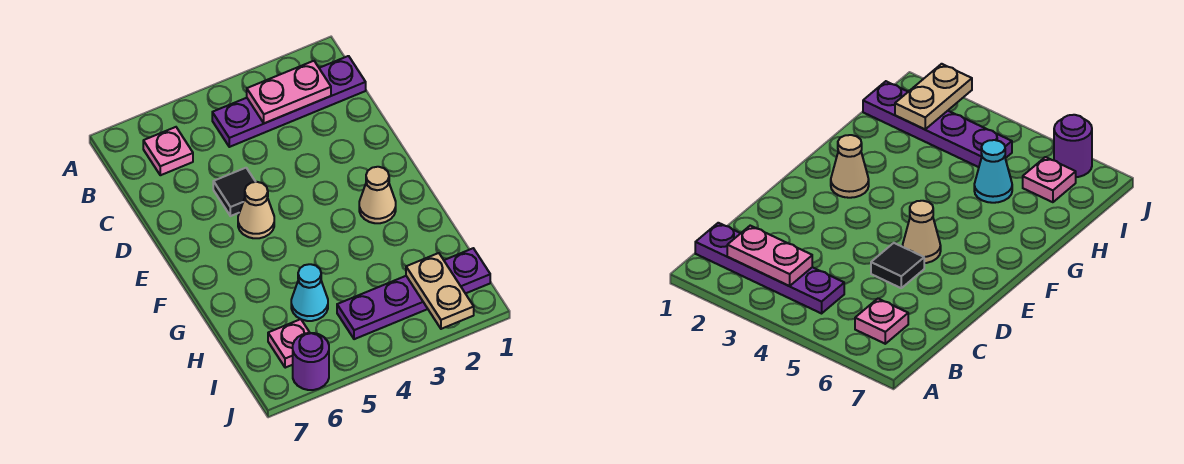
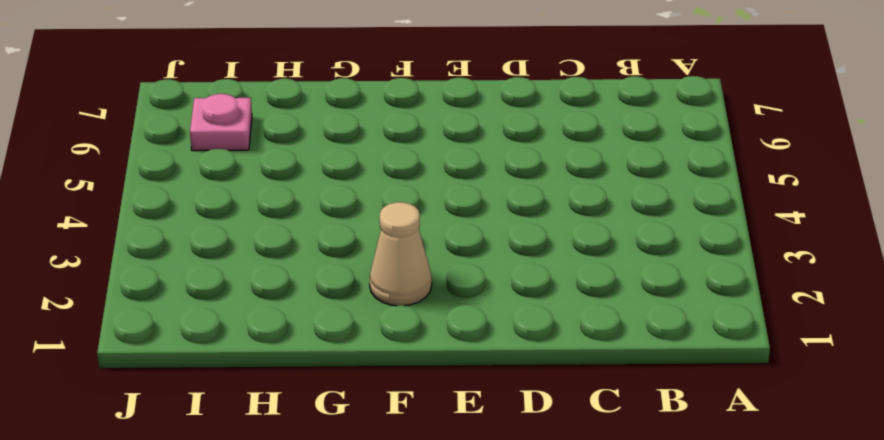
none -> purple 1x4 plate [212,56,366,147]
none -> pink 1x1 plate [143,127,193,175]

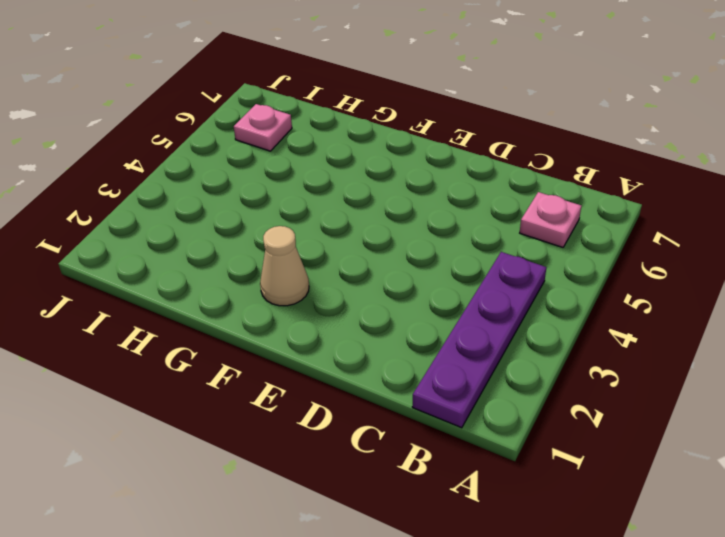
none -> black 1x1 tile [213,168,255,216]
none -> tan 1x1 cone [238,182,274,238]

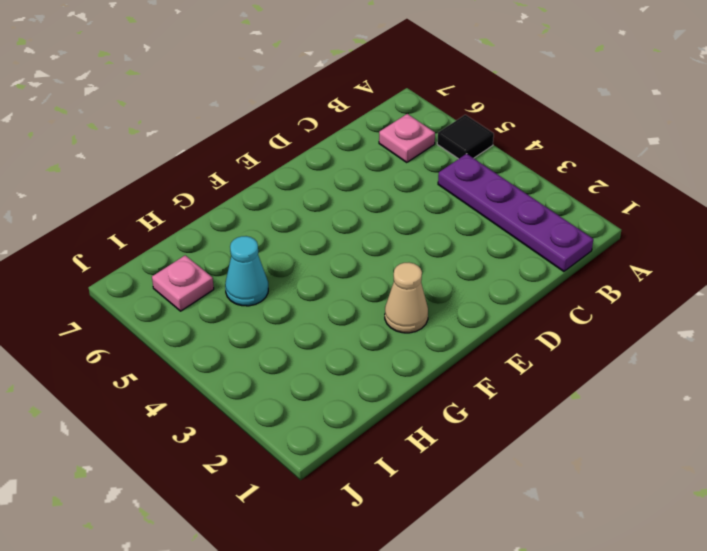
black 1x1 tile [437,115,494,159] -> black 1x1 tile moved to [213,168,255,216]
none -> tan 1x1 cone [238,182,274,238]
none -> purple 1x4 plate [337,248,490,339]

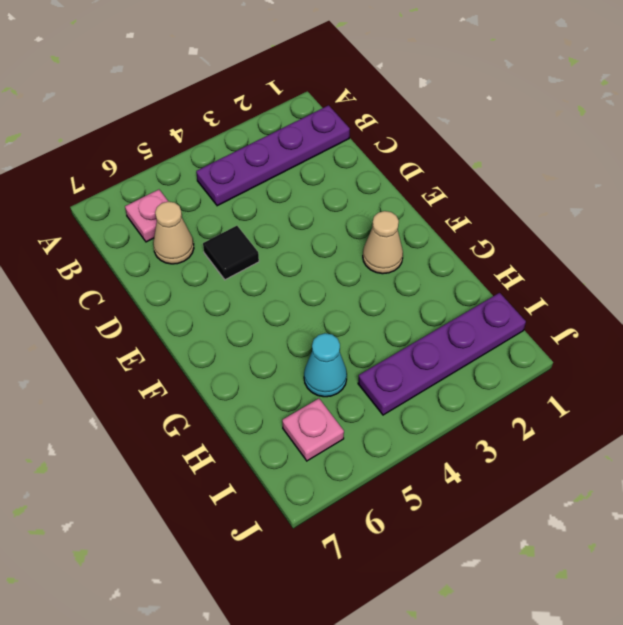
tan 1x1 cone [153,201,194,264] -> tan 1x1 cone moved to [238,182,274,238]
none -> purple 1x1 round brick [293,333,329,390]
none -> pink 1x2 plate [247,61,331,123]

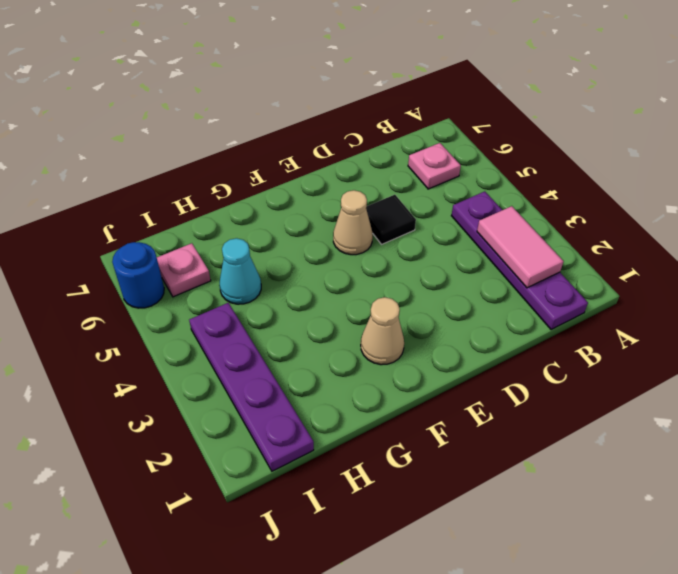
pink 1x2 tile [477,206,564,288] -> pink 1x2 plate [247,61,331,123]
blue 1x1 round brick [112,242,164,308] -> purple 1x1 round brick [293,333,329,390]
none -> tan 1x2 plate [406,253,474,329]

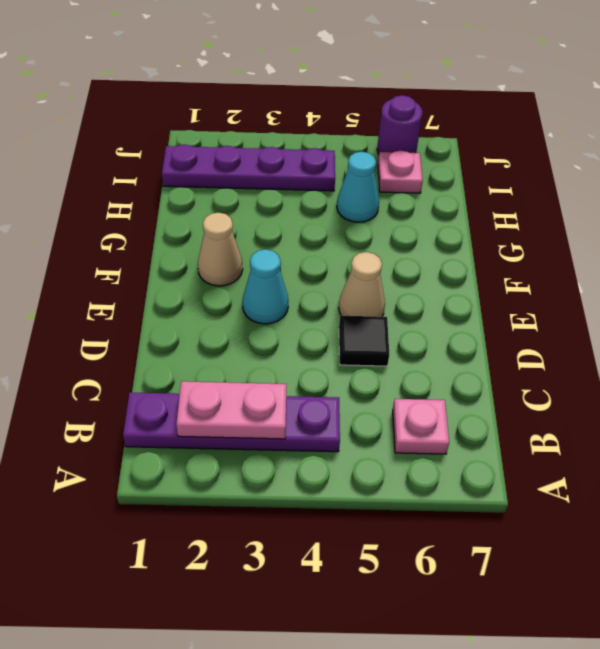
cyan 1x1 cone [242,249,288,324] -> none
none -> tan 1x2 plate [406,253,474,329]

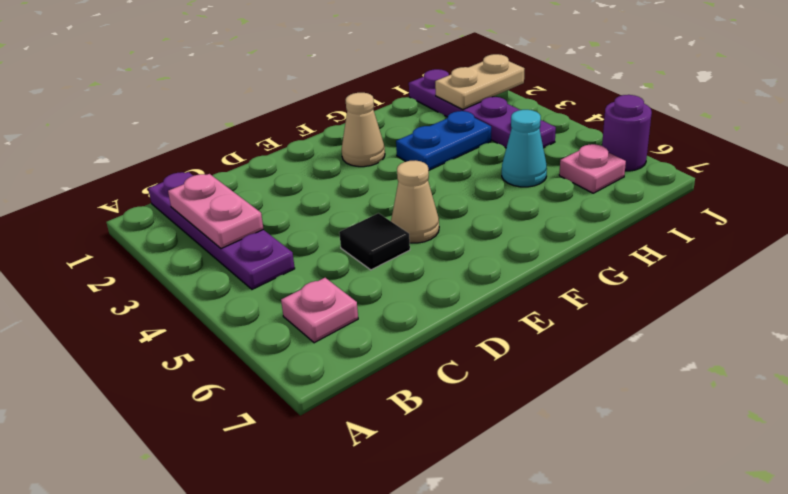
blue 1x2 plate [396,111,491,170] -> none

